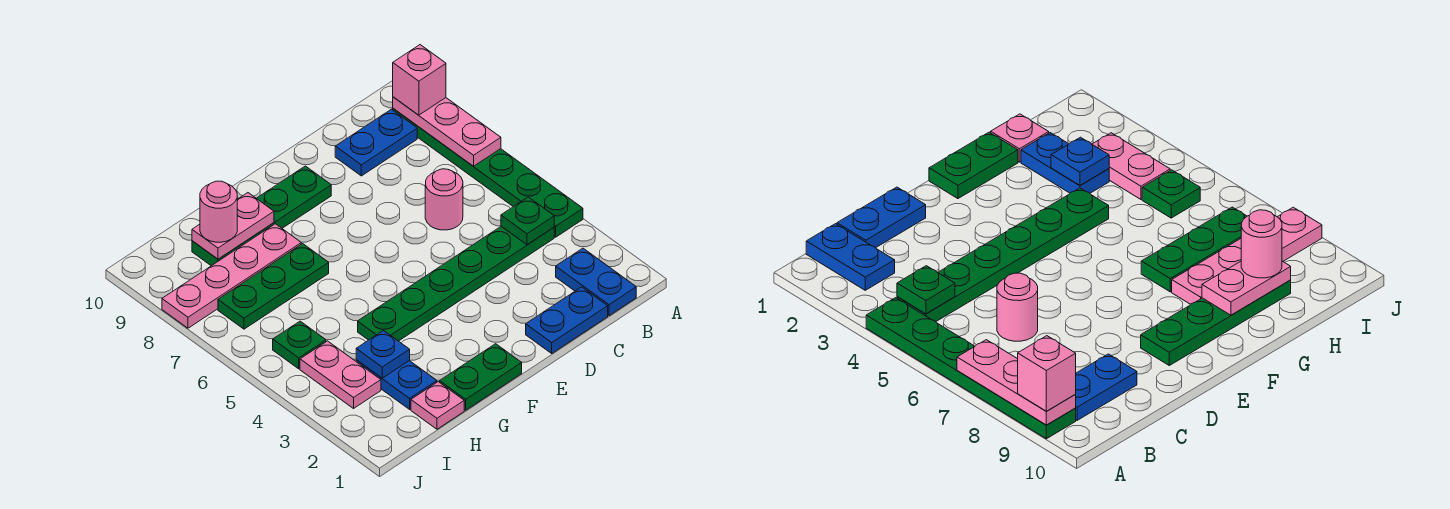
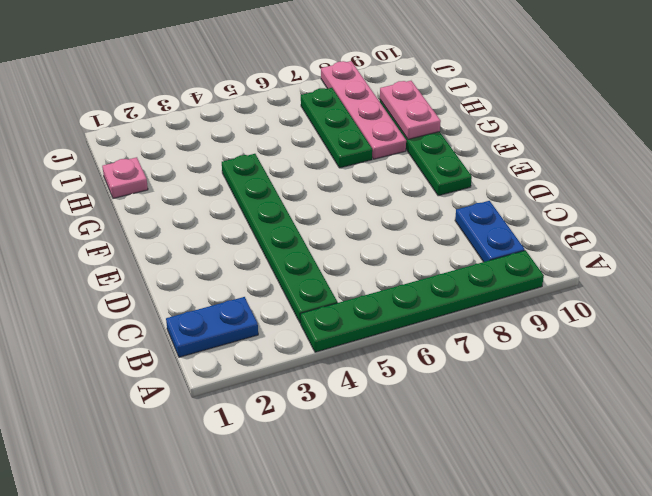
none -> blue 1x2 plate [526,287,608,353]
none -> pink 1x1 round brick [425,169,463,230]
none -> green 1x2 plate [440,344,522,410]

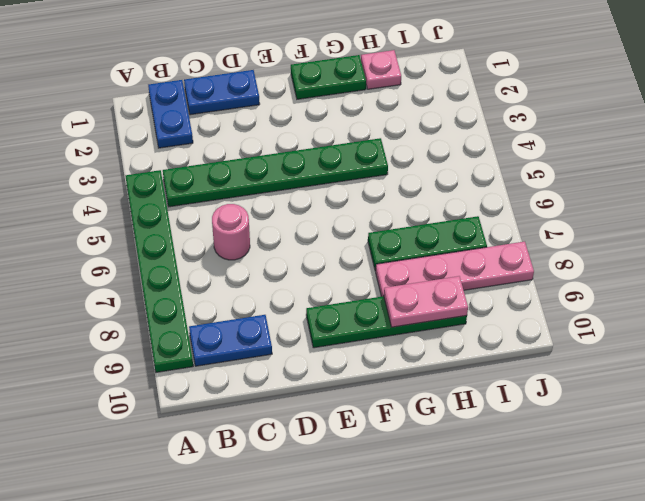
none -> blue 1x2 plate [356,360,437,409]
none -> pink 1x2 plate [300,341,381,408]
none -> green 1x1 plate [273,321,326,369]

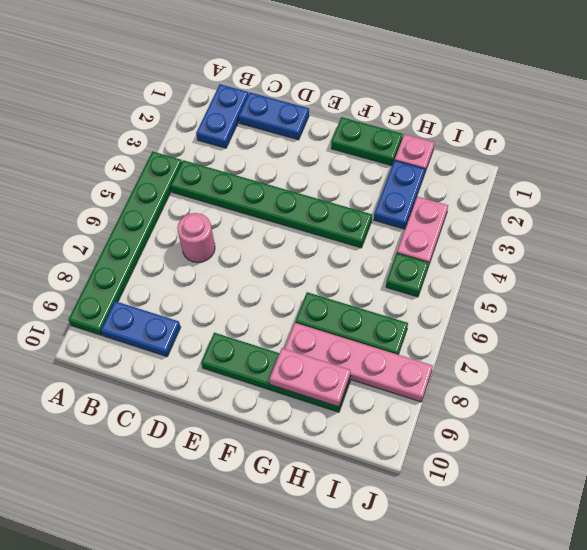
none -> pink 1x3 plate [393,97,501,166]
none -> green 1x1 plate [501,197,554,245]
none -> blue 1x1 plate [356,331,410,378]

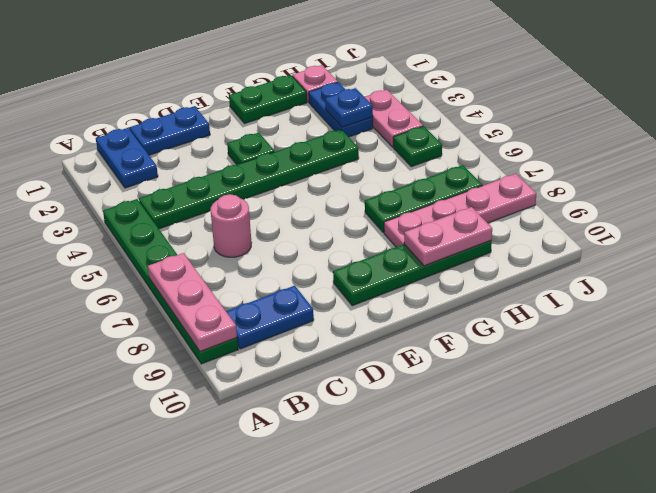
green 1x1 plate [227,133,275,165] -> green 1x1 plate moved to [501,197,554,245]
none -> pink 1x1 brick [393,45,446,115]
none -> pink 1x1 round brick [200,181,237,242]

